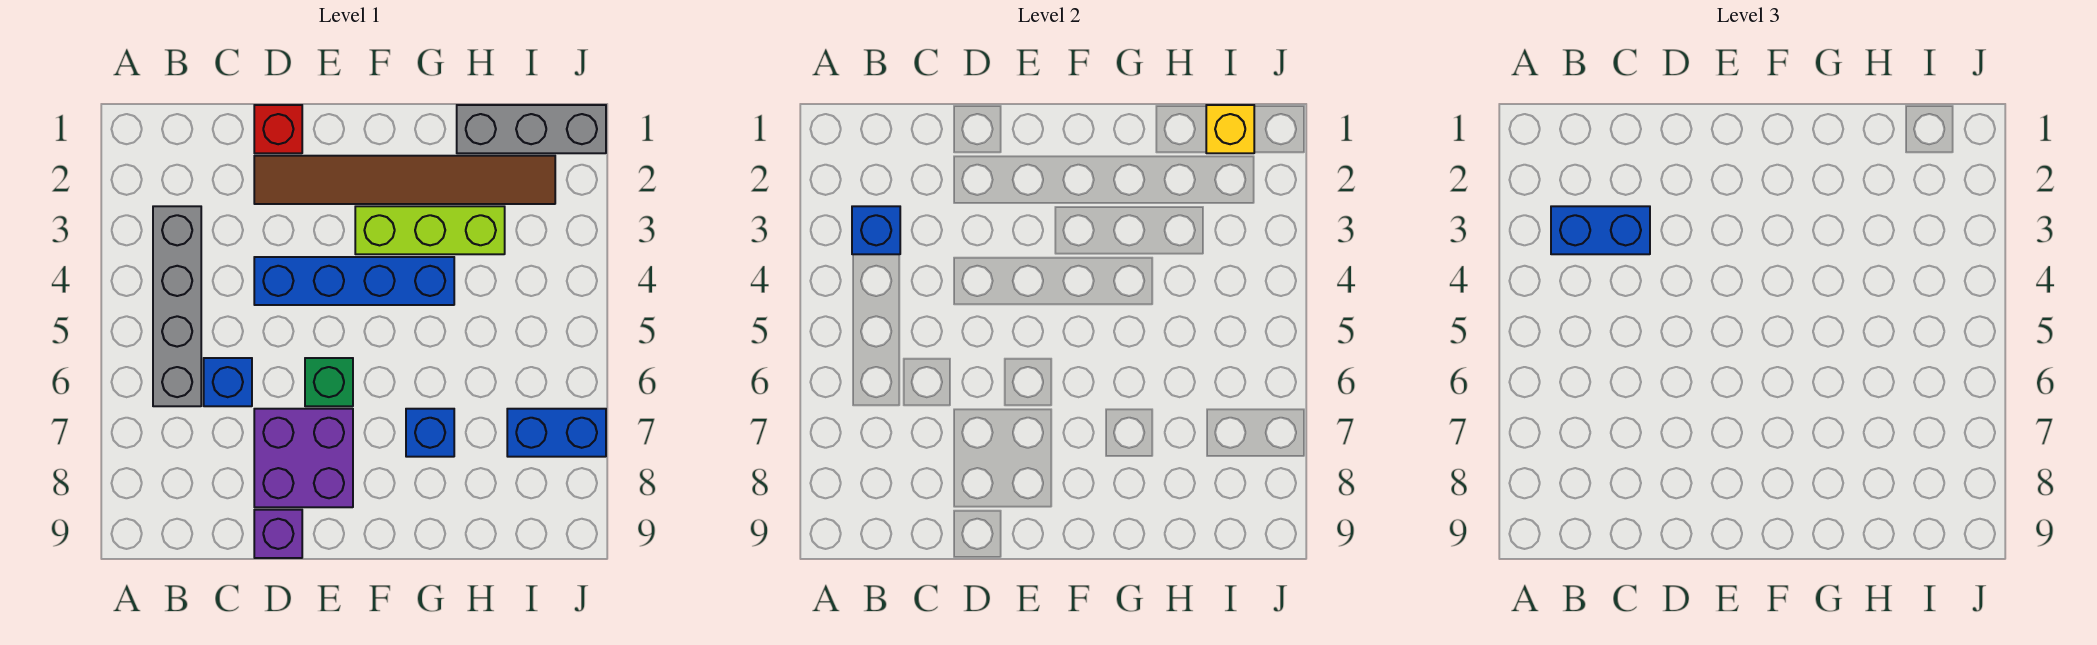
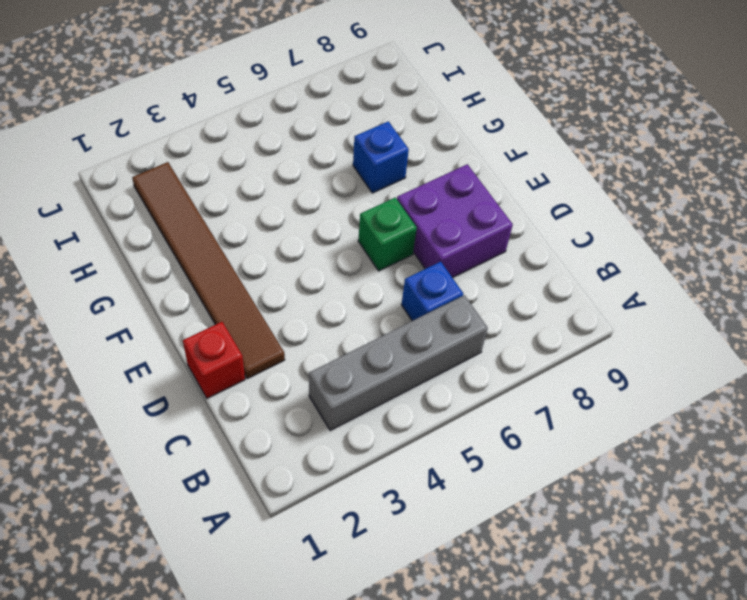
none -> blue 1x4 brick [254,257,454,305]
none -> purple 1x1 brick [254,510,302,558]
none -> lime 1x3 brick [355,206,505,254]

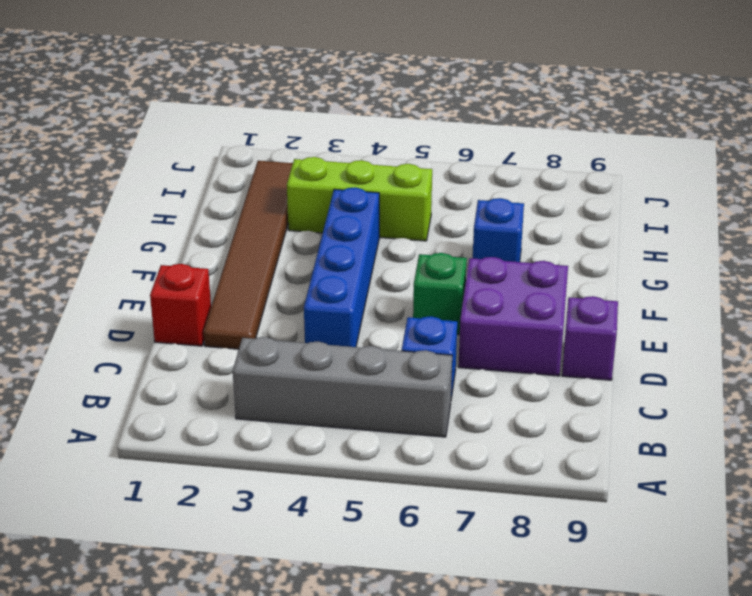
lime 1x3 brick [287,157,432,241] -> lime 1x3 brick turned to [355,206,505,254]
none -> grey 1x3 brick [457,105,606,153]
none -> blue 1x2 brick [507,409,606,457]
none -> blue 1x1 brick [852,206,900,254]

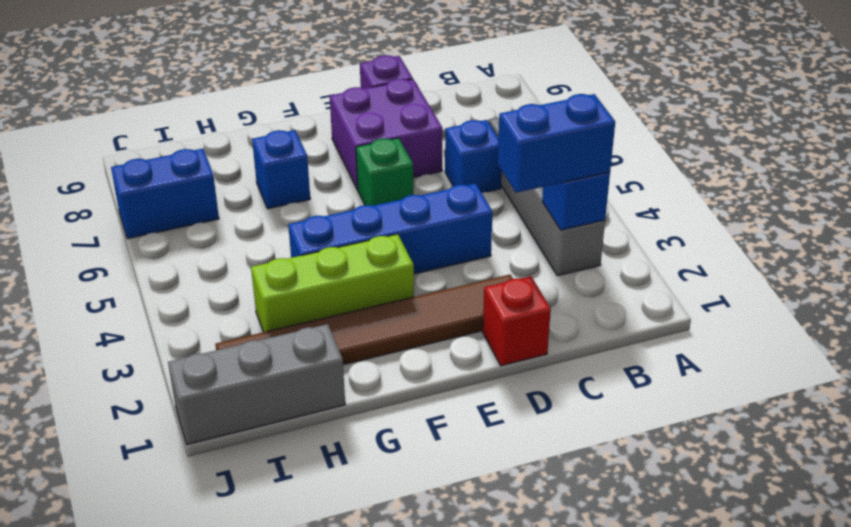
none -> yellow 1x1 brick [1206,105,1254,153]

